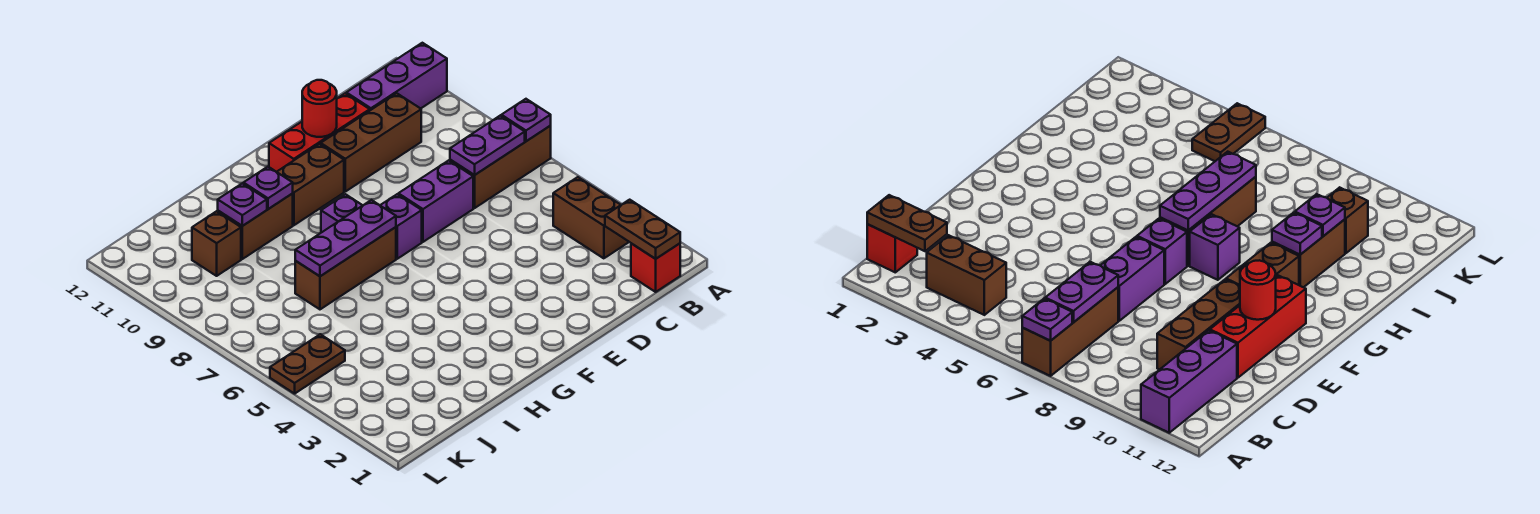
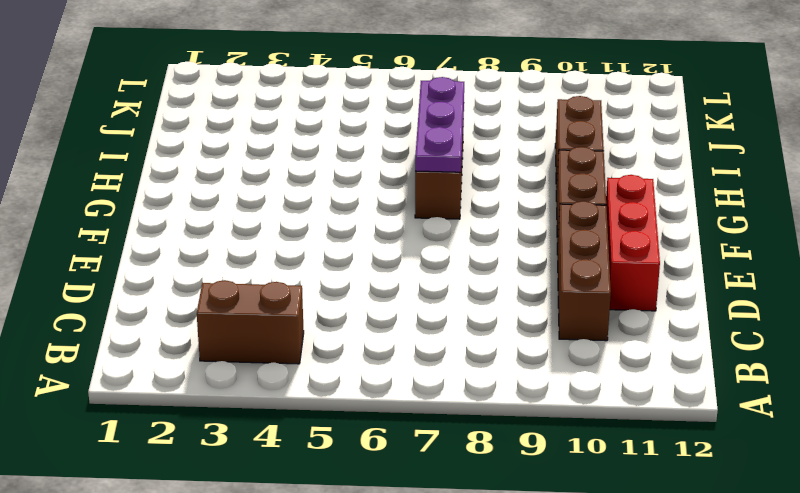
none -> brown 1x3 brick [450,126,551,208]
none -> purple 1x3 brick [346,43,447,110]
none -> red 1x1 brick [631,243,680,292]

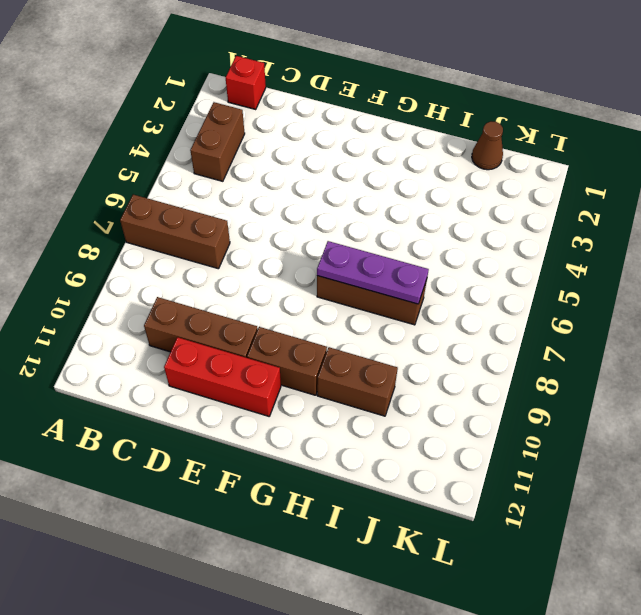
brown 1x1 cone [472,121,503,170] -> none
none -> purple 1x3 brick [346,43,447,110]
none -> purple 1x2 brick [398,160,473,242]
none -> purple 1x1 brick [380,194,422,259]

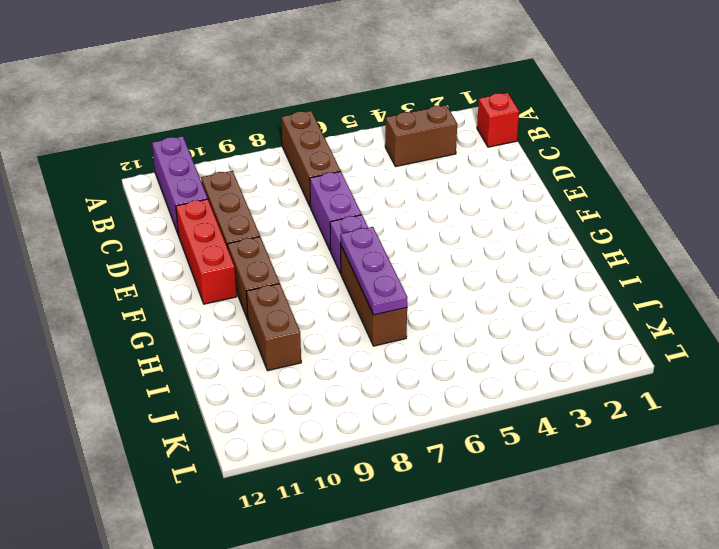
none -> purple 1x1 brick [321,194,363,233]
none -> brown 1x1 brick [192,211,241,276]
none -> brown 1x2 plate [270,334,345,394]

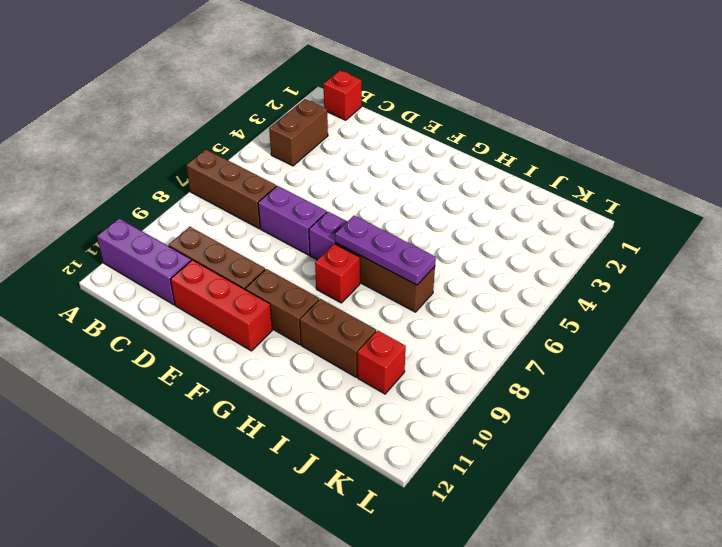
red 1x1 brick [315,244,360,303] -> purple 1x1 brick [321,194,363,233]
red 1x1 brick [358,330,406,394] -> brown 1x1 brick [192,211,241,276]
none -> brown 1x2 plate [270,334,345,394]
none -> purple 1x1 plate [501,99,551,141]
none -> brown 1x2 plate [605,200,680,259]

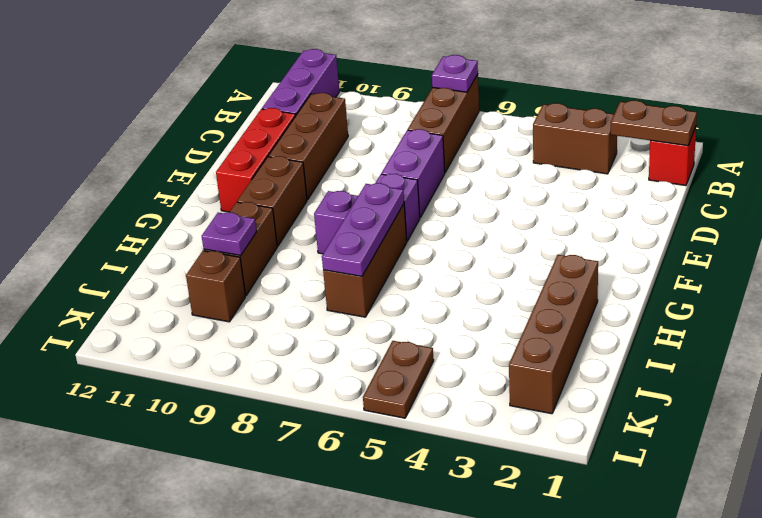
brown 1x4 brick [509,255,598,414] -> none
none -> purple 1x2 plate [450,116,525,175]
none -> red 1x1 round brick [302,80,337,137]
none -> purple 1x1 plate [243,167,293,209]

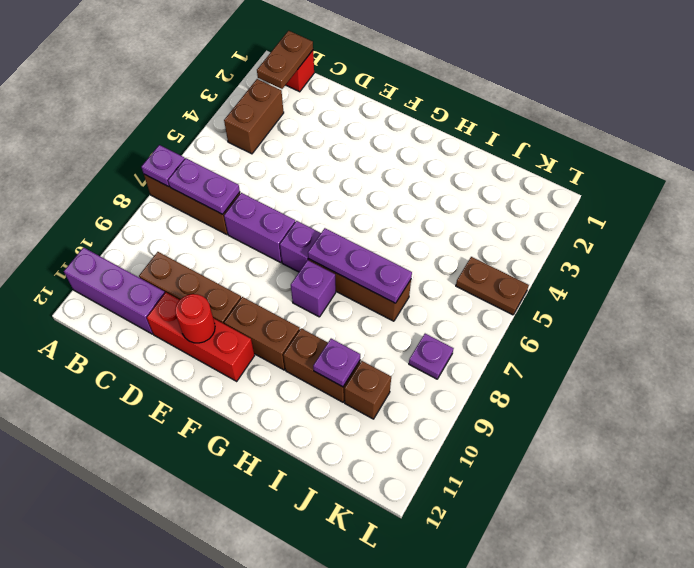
purple 1x1 plate [409,334,454,379] -> purple 1x1 plate moved to [243,167,293,209]

